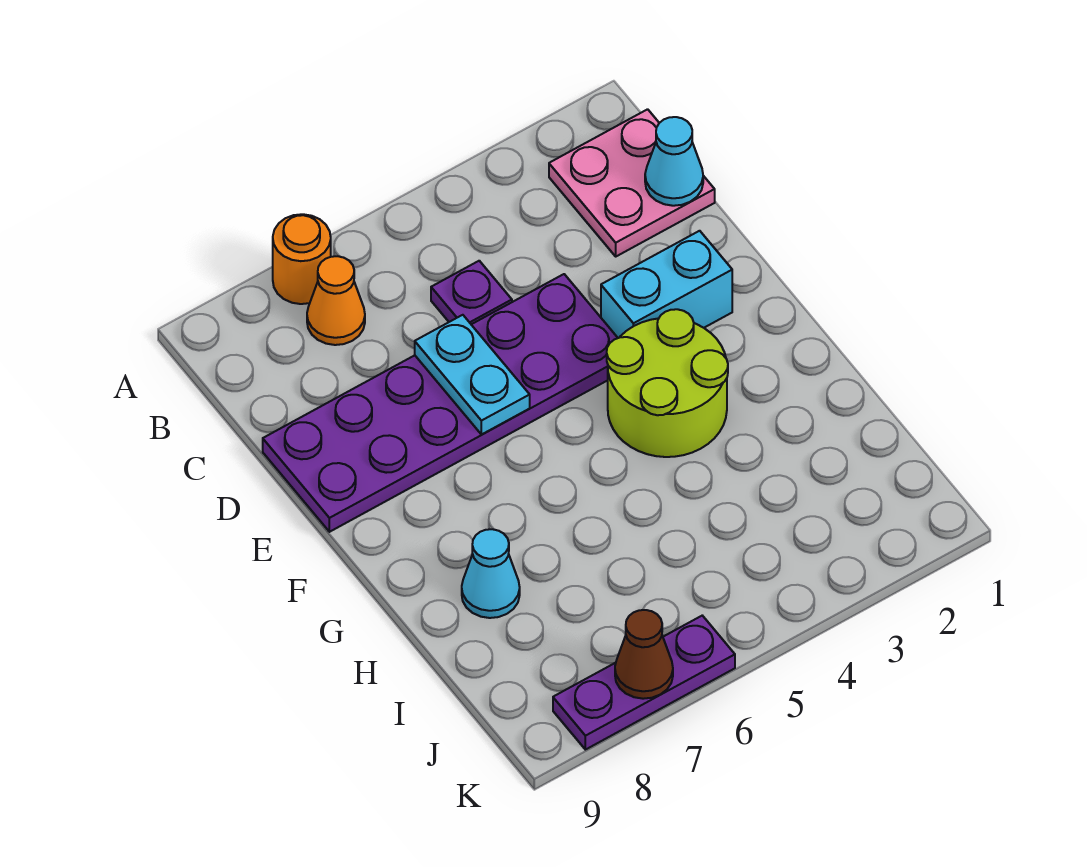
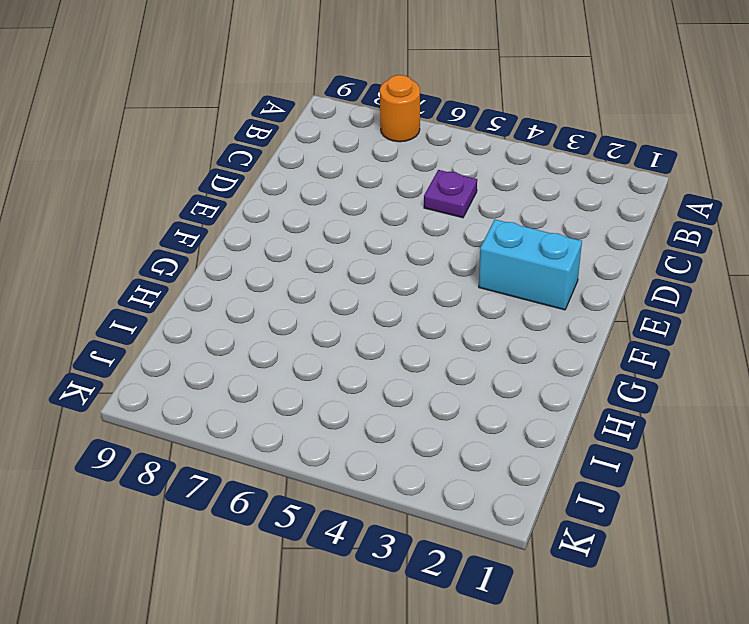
none -> pink 2x2 plate [549,109,715,256]
none -> orange 1x1 cone [307,256,365,345]
none -> purple 2x6 plate [263,274,617,532]

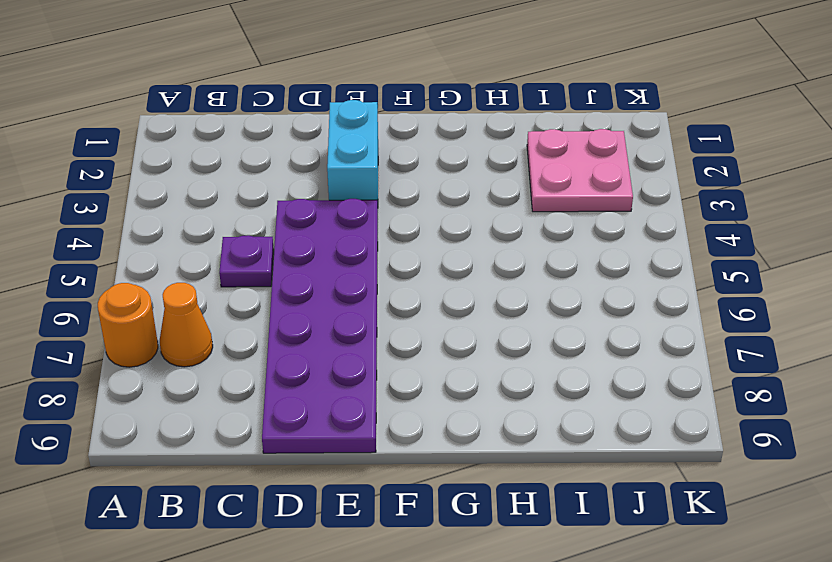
pink 2x2 plate [527,129,633,212] -> pink 2x2 plate moved to [549,109,715,256]
none -> lime 2x2 round brick [607,309,728,457]
none -> cyan 1x1 cone [462,529,520,618]
none -> purple 1x3 plate [553,616,735,750]

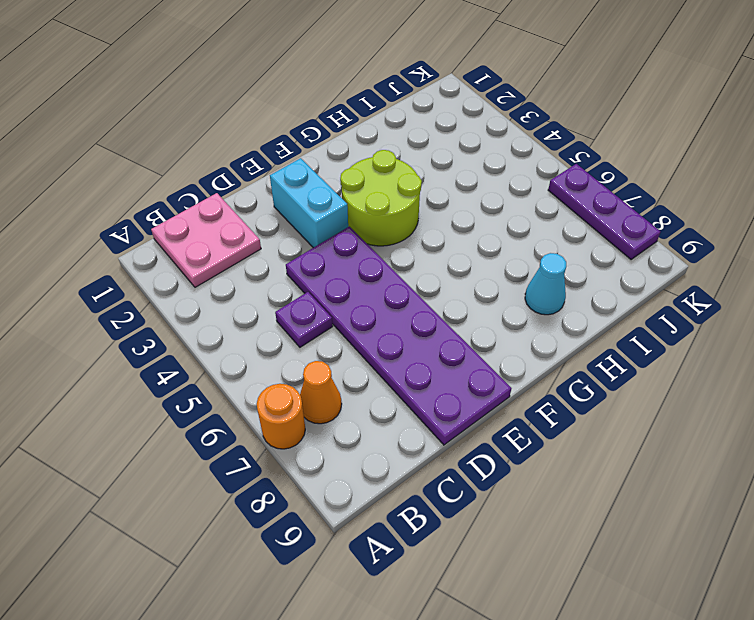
none -> cyan 1x1 cone [645,117,703,206]
none -> cyan 1x2 plate [415,315,530,435]
none -> brown 1x1 cone [615,610,673,699]

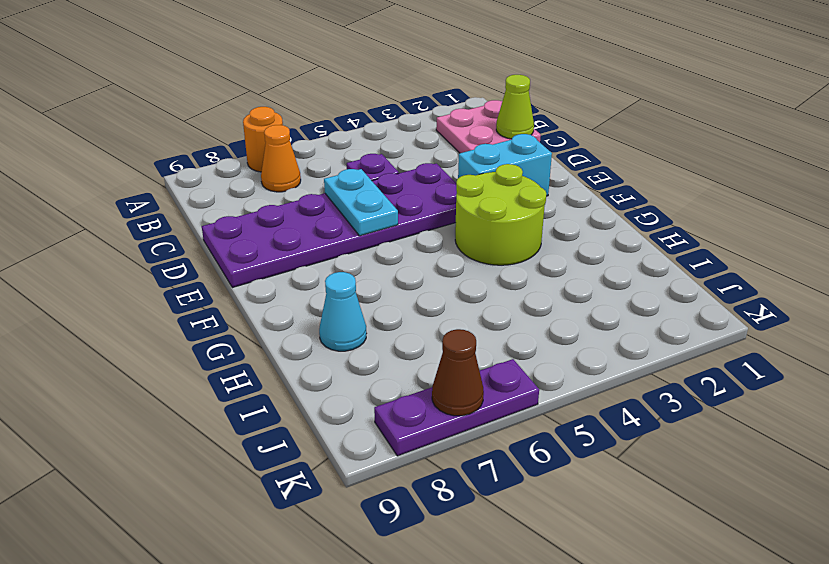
lime 1x1 cone [496,75,534,139] -> cyan 1x1 cone [645,117,703,206]

